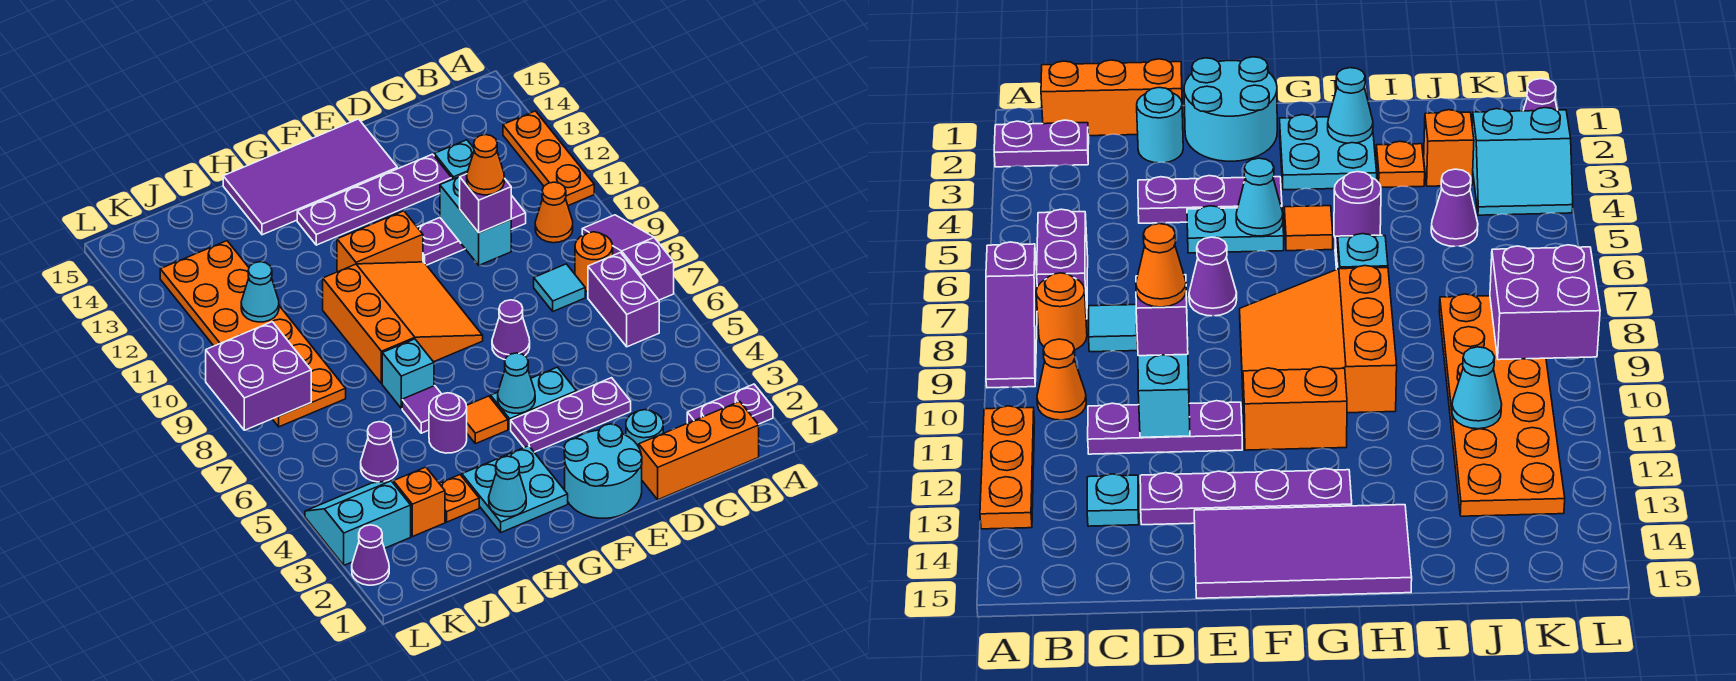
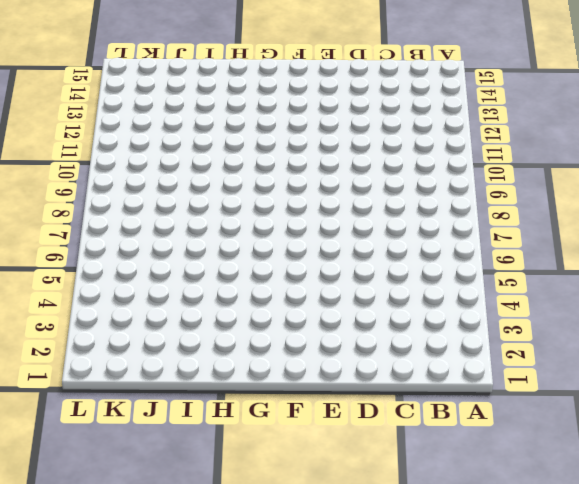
none -> purple 1x2 plate [687,384,773,424]
none -> purple 1x3 slope [582,215,674,300]
none -> orange 1x3 plate [503,111,594,206]
none -> orange 1x3 brick [639,401,759,500]

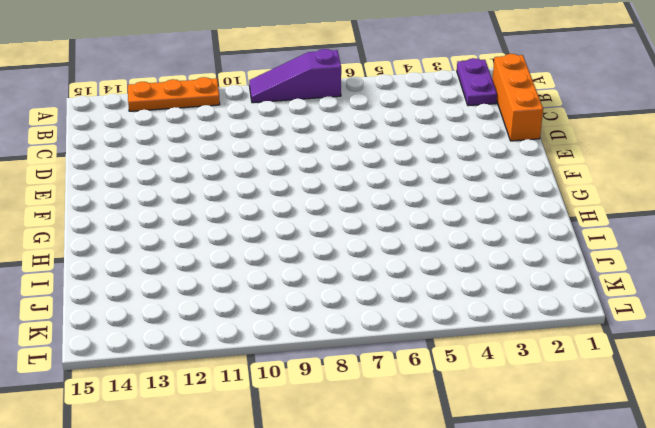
none -> purple 1x2 brick [588,253,659,347]
none -> orange 1x1 round brick [575,232,613,291]
none -> orange 1x1 cone [535,182,573,243]
none -> cyan 1x1 tile [534,264,585,311]

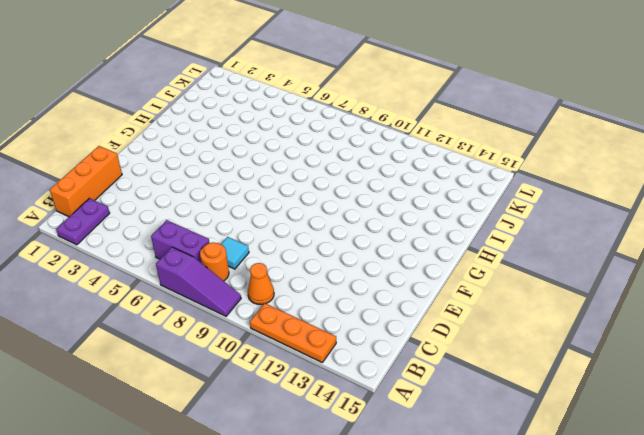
none -> purple 1x3 plate [417,195,526,265]
none -> cyan 1x1 plate [434,140,474,179]
none -> cyan 1x1 round brick [626,410,663,447]
none -> purple 1x3 plate [511,378,631,452]

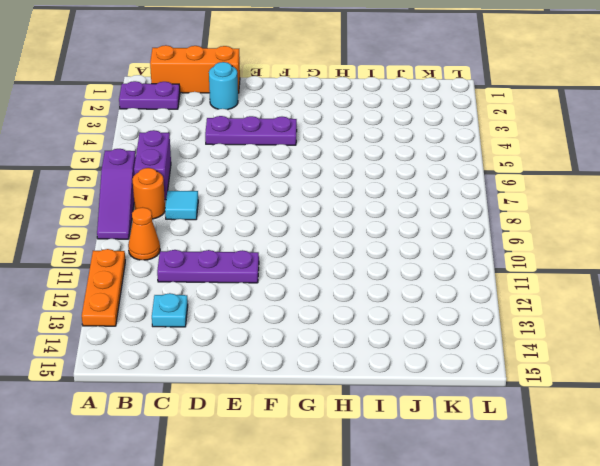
none -> purple 1x4 plate [297,154,452,245]
none -> cyan 2x2 round brick [564,424,642,518]
none -> cyan 1x2 plate [491,367,576,429]
none -> purple 1x1 cone [492,300,530,359]

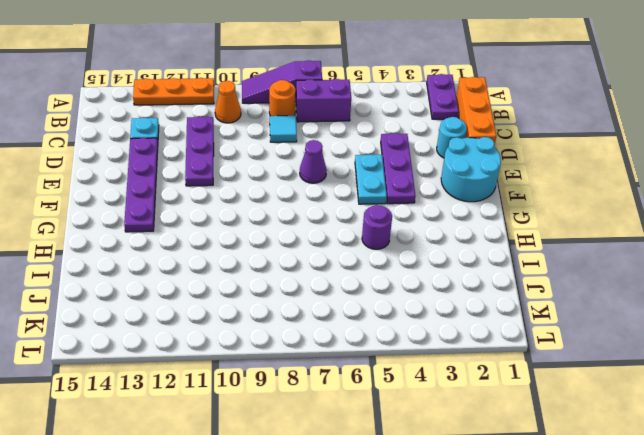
none -> purple 2x4 tile [223,119,397,235]
none -> orange 3x3 slope [323,262,483,384]
none -> orange 1x2 brick [337,211,423,272]
none -> cyan 2x2 plate [462,446,568,532]

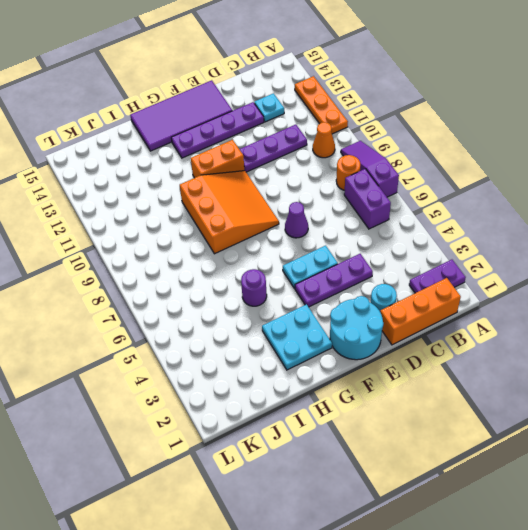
none -> cyan 1x1 tile [534,264,585,311]
none -> orange 1x1 tile [466,396,508,444]
none -> purple 1x1 tile [402,386,441,433]
none -> cyan 1x1 brick [382,339,434,408]

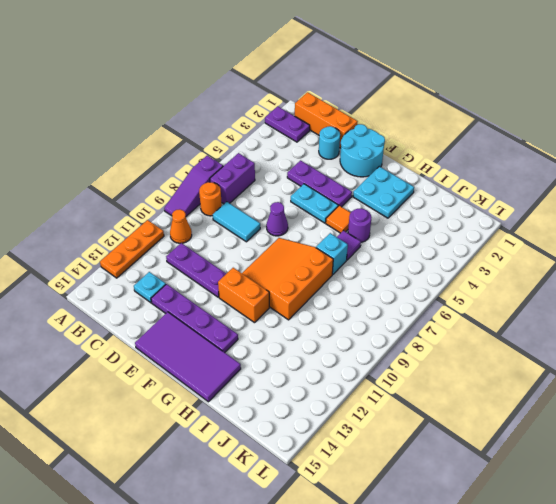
cyan 1x2 tile [213,202,260,242] -> cyan 1x1 tile [534,264,585,311]
none -> orange 1x1 plate [439,475,479,522]
none -> orange 1x1 brick [393,467,445,537]
none -> purple 1x1 cone [361,422,398,482]
none -> orange 2x6 plate [160,241,346,427]

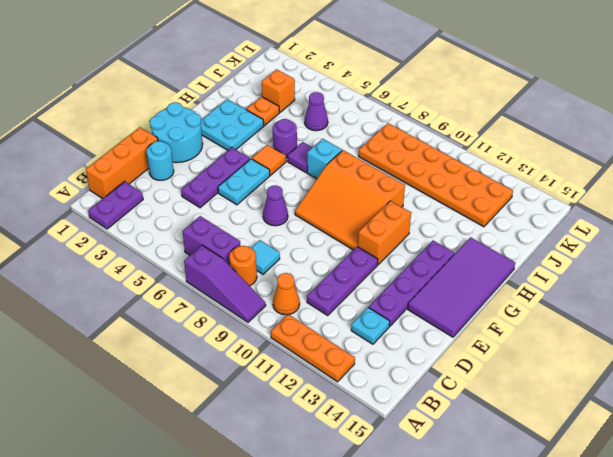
none -> cyan 2x2 slope [305,481,411,565]
none -> purple 1x1 cone [352,525,389,585]
none -> cyan 1x2 brick [440,174,511,265]
none -> cyan 1x1 cone [498,353,535,413]

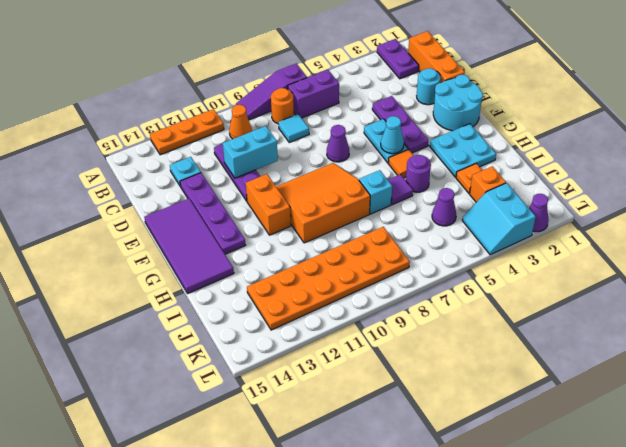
none -> cyan 1x1 cone [489,456,526,517]
none -> cyan 1x1 cone [241,262,279,322]
none -> purple 2x2 brick [206,322,311,430]
none -> purple 1x1 brick [460,174,511,233]

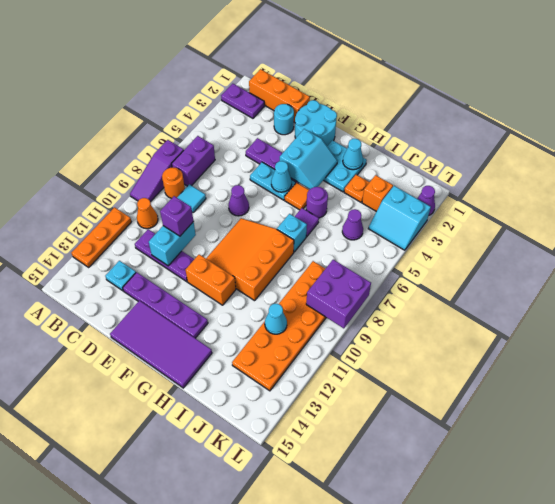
cyan 2x2 slope [280,129,338,189] -> none
none -> orange 1x1 cone [467,135,504,195]

